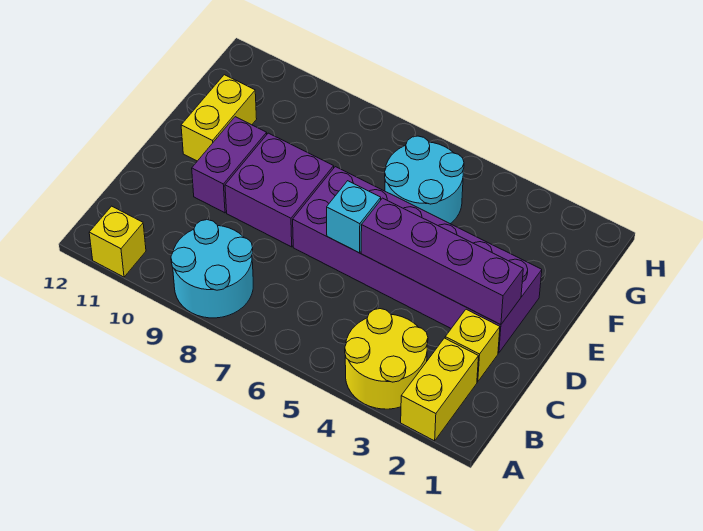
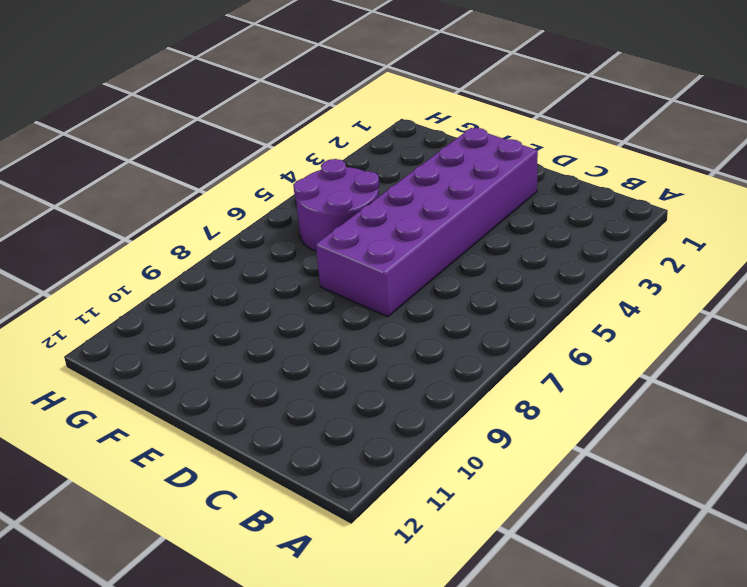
purple 2x2 round brick [293,159,380,251] -> cyan 2x2 round brick [385,136,464,224]
none -> yellow 1x2 brick [401,338,479,441]
none -> yellow 2x2 round brick [345,309,428,409]
none -> cyan 2x2 round brick [171,220,253,318]

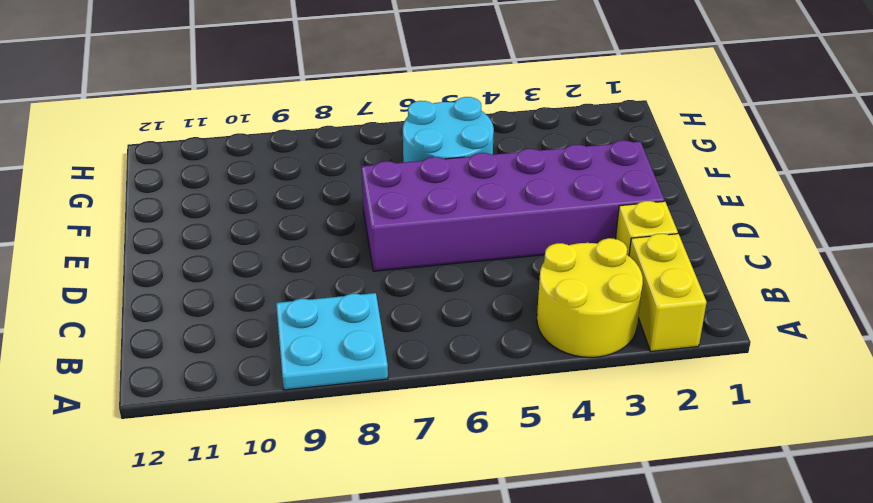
cyan 2x2 plate [276,293,388,390] -> cyan 2x2 round brick [171,220,253,318]
none -> yellow 1x1 brick [89,206,146,277]
none -> purple 2x2 brick [225,133,334,247]
none -> purple 1x2 brick [192,117,267,213]

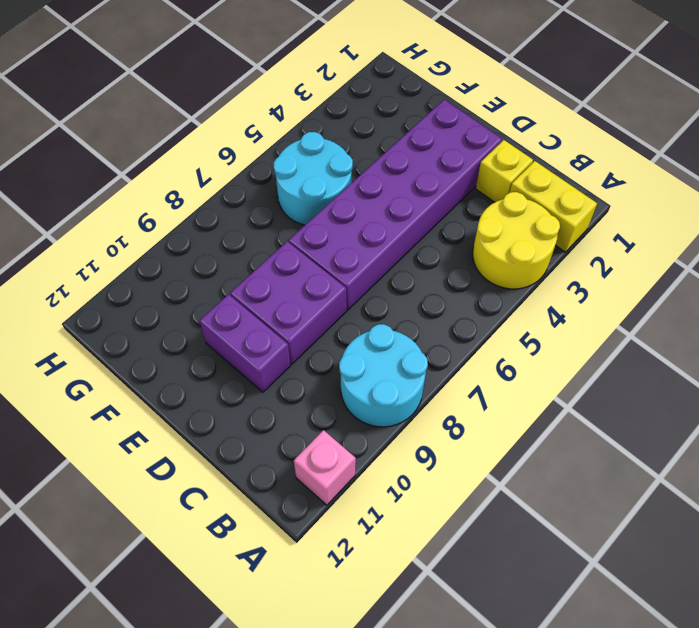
pink 1x1 brick [294,430,356,505] -> yellow 1x1 brick [89,206,146,277]
none -> yellow 1x2 brick [181,75,257,161]
none -> purple 1x4 brick [361,198,523,325]
none -> cyan 1x1 brick [327,181,381,253]

